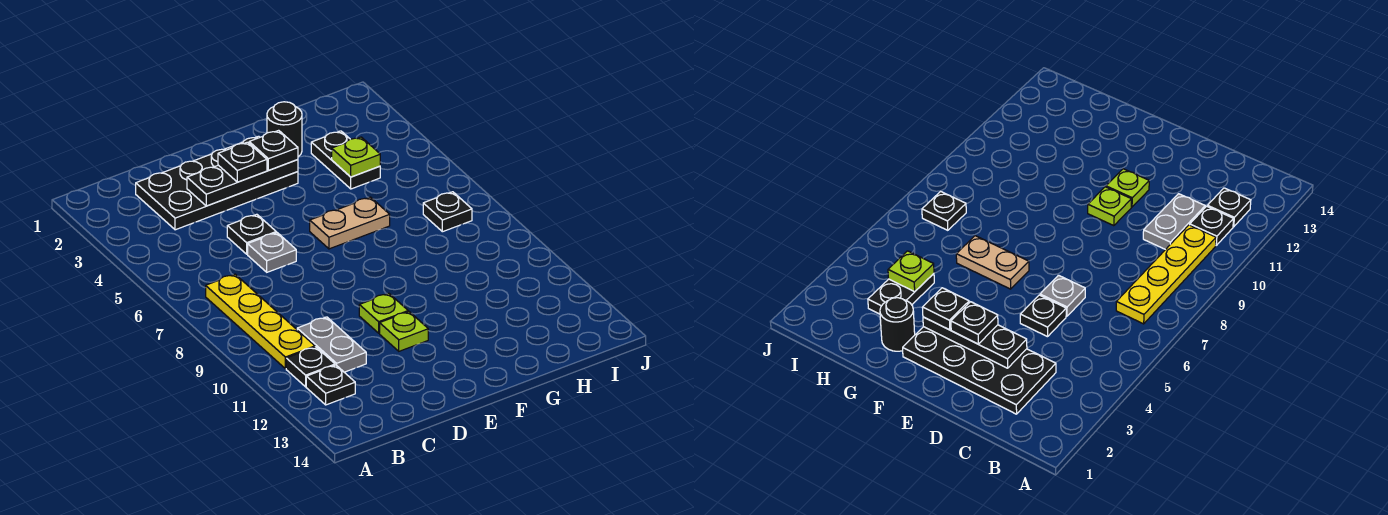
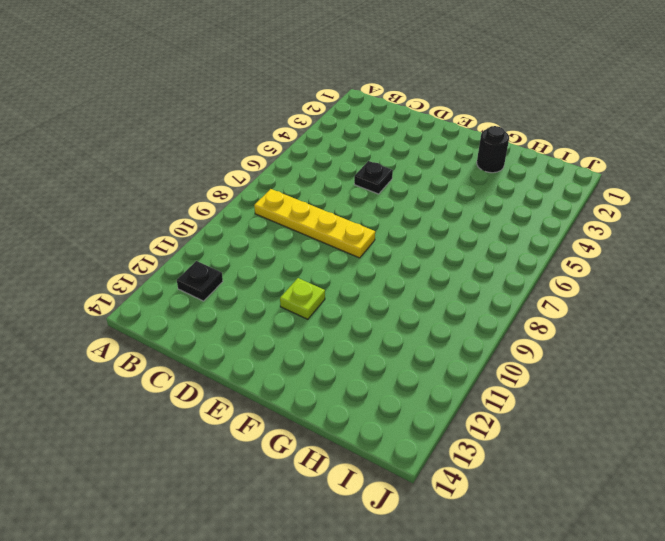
yellow 1x4 plate [254,189,375,258] -> yellow 1x4 plate turned to [206,274,315,369]
none -> black 1x1 plate [286,347,335,387]
none -> black 2x4 plate [136,136,298,230]
none -> grey 1x2 plate [297,317,366,372]

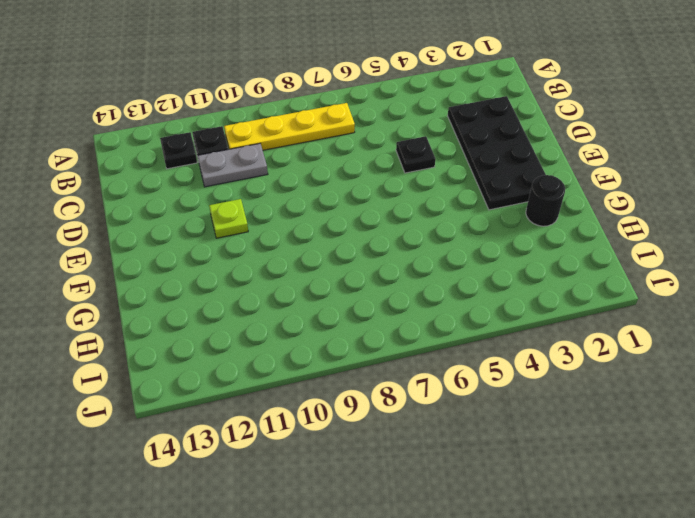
none -> grey 1x1 plate [248,233,296,272]
none -> lime 1x1 plate [359,293,408,333]
none -> tan 1x2 plate [310,197,390,249]

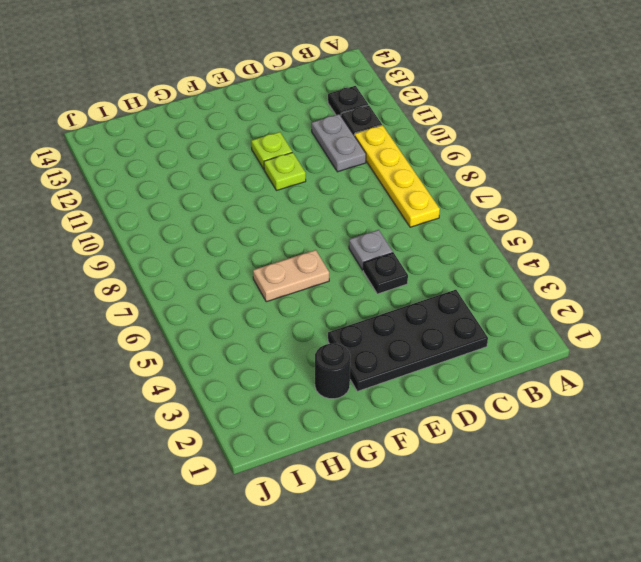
none -> black 1x2 plate [311,131,380,189]
none -> black 1x1 plate [423,192,472,232]
none -> black 1x3 plate [187,159,298,206]

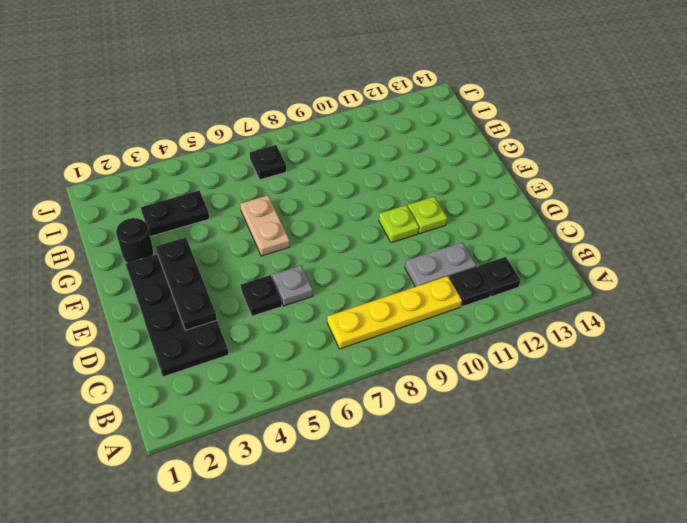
none -> lime 1x1 plate [332,137,380,177]
none -> black 1x1 plate [218,142,267,182]
none -> black 1x1 plate [249,130,298,170]

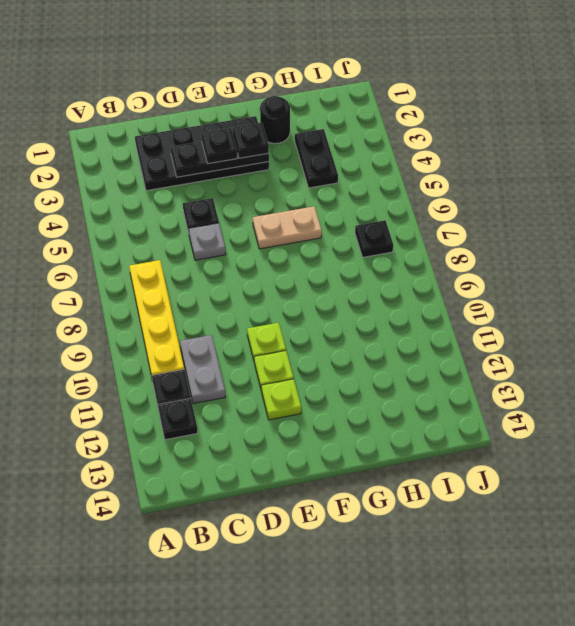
lime 1x1 plate [261,379,301,420] -> lime 1x1 plate moved to [332,137,380,177]

